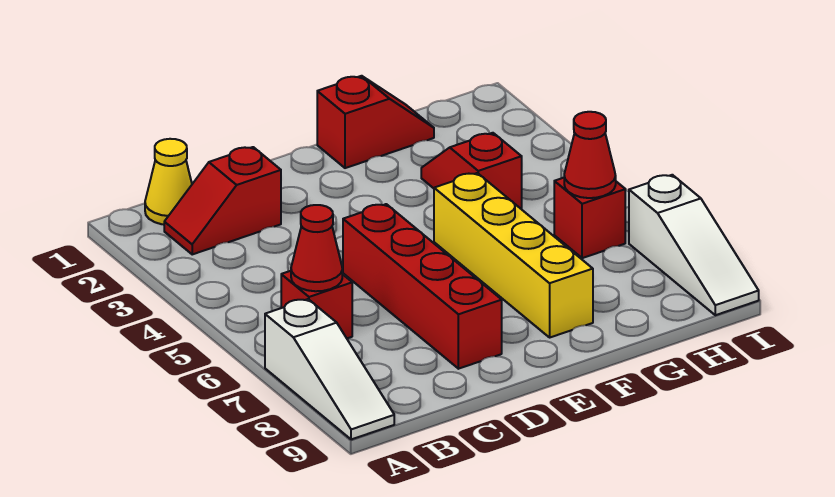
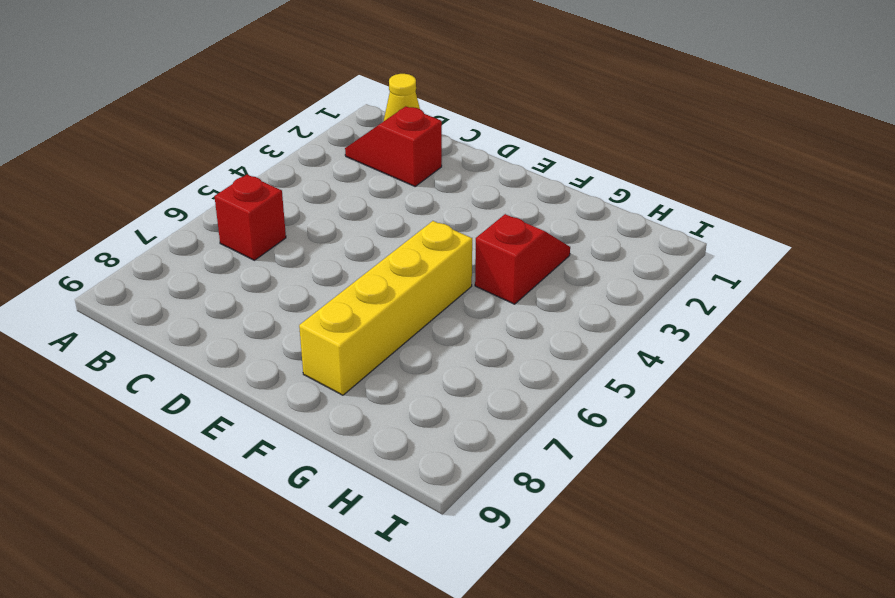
none -> white 1x3 slope [265,299,394,440]
none -> red 1x4 brick [343,204,502,369]
none -> red 1x2 slope [317,76,434,168]

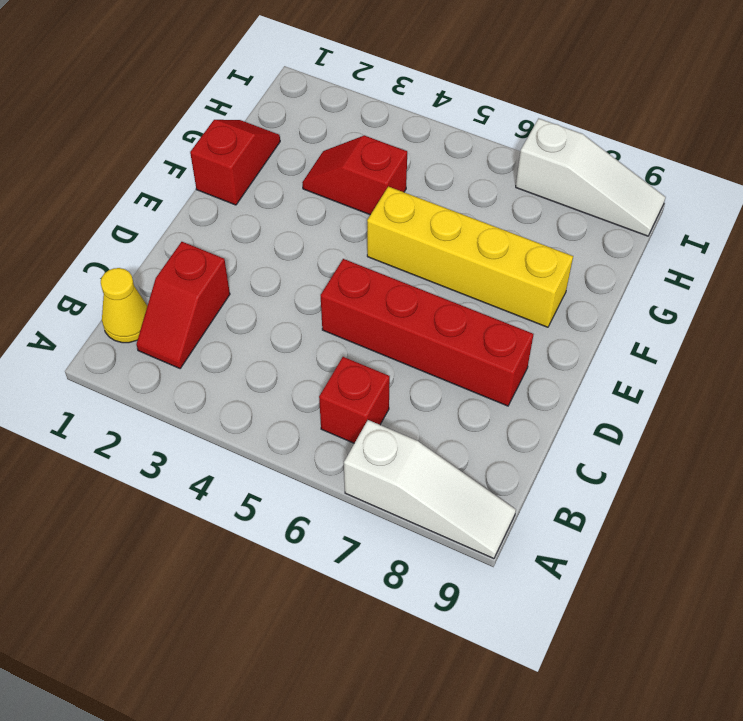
none -> red 1x1 brick [554,178,625,258]
none -> red 1x1 cone [291,205,342,291]
none -> red 1x1 cone [564,112,616,198]

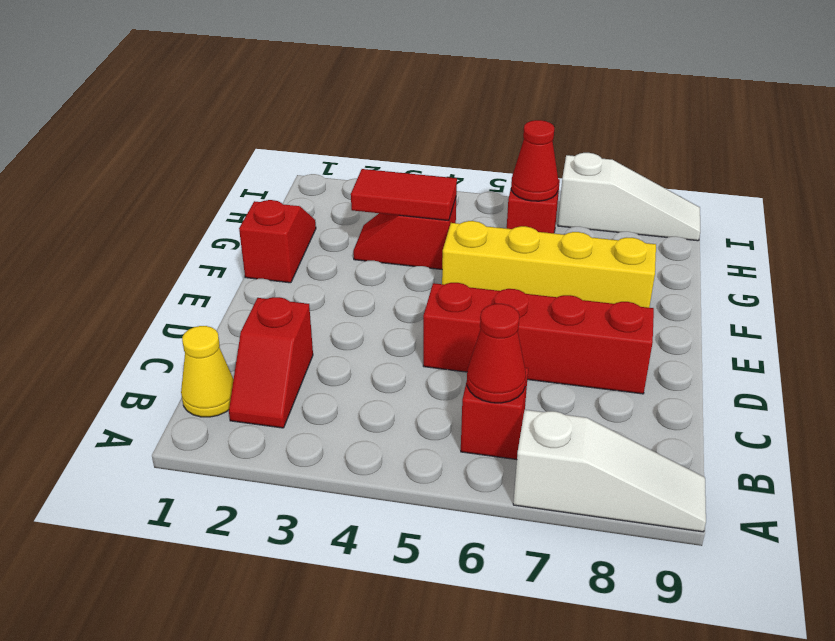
red 1x2 tile [351,169,457,221] -> none

